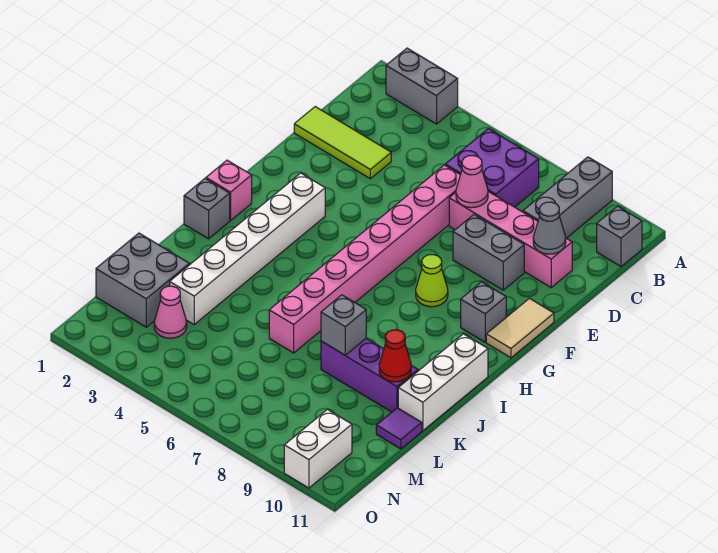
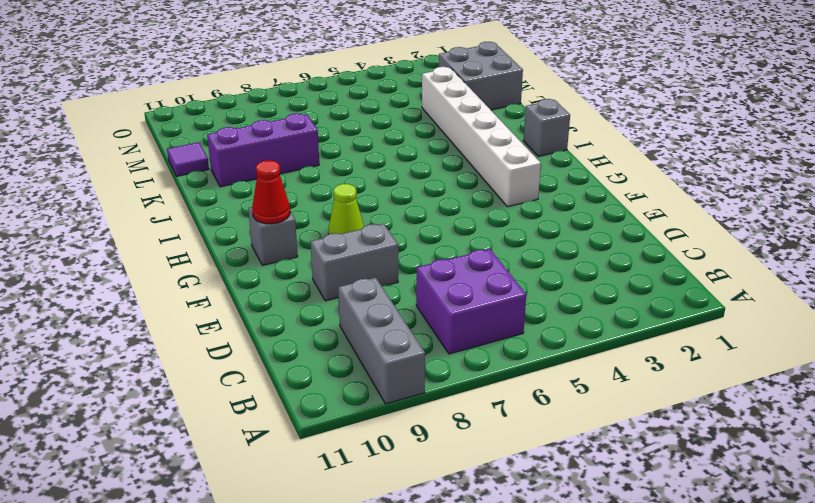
red 1x1 cone [252,160,290,224] -> red 1x1 cone moved to [379,330,411,382]
none -> grey 1x2 brick [386,48,458,124]
none -> grey 1x1 brick [597,206,642,267]
none -> lime 1x3 tile [294,107,391,179]

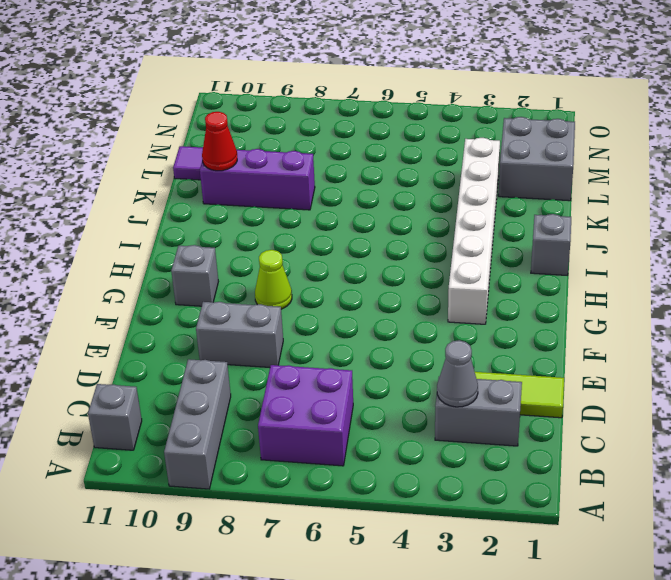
grey 1x2 brick [435,376,522,446] -> grey 1x2 brick moved to [386,48,458,124]
grey 1x1 cone [437,340,478,407] -> grey 1x1 cone moved to [533,202,566,254]
none -> pink 1x8 brick [269,165,460,353]
none -> pink 1x4 brick [449,191,572,287]
none -> tan 1x2 tile [486,299,554,358]

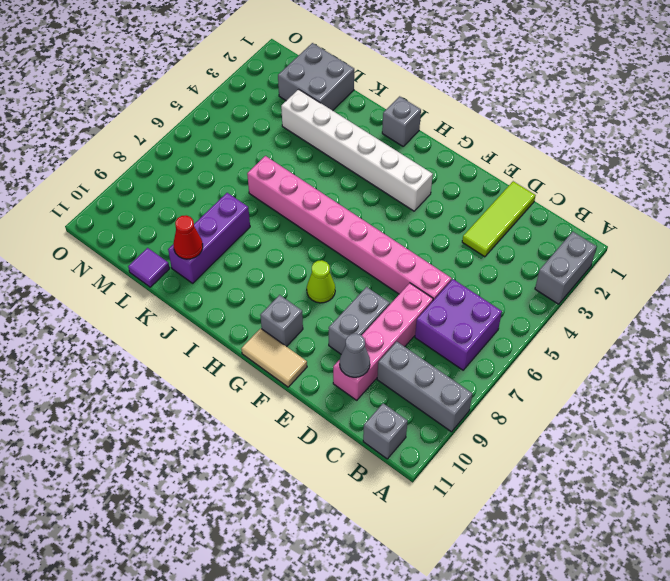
none -> pink 1x1 brick [206,160,252,221]
none -> white 1x3 brick [398,334,488,431]
none -> pink 1x1 cone [154,286,187,338]

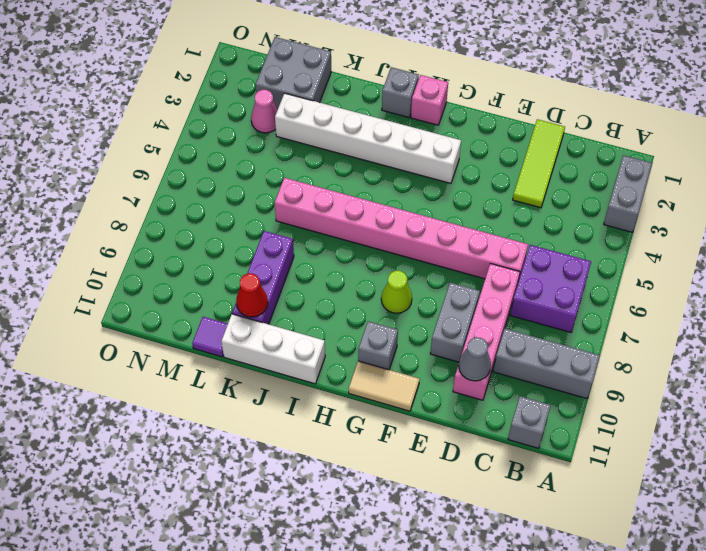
none -> white 1x2 brick [284,410,352,488]
none -> pink 1x1 cone [456,156,488,208]
none -> grey 1x1 brick [321,295,366,355]

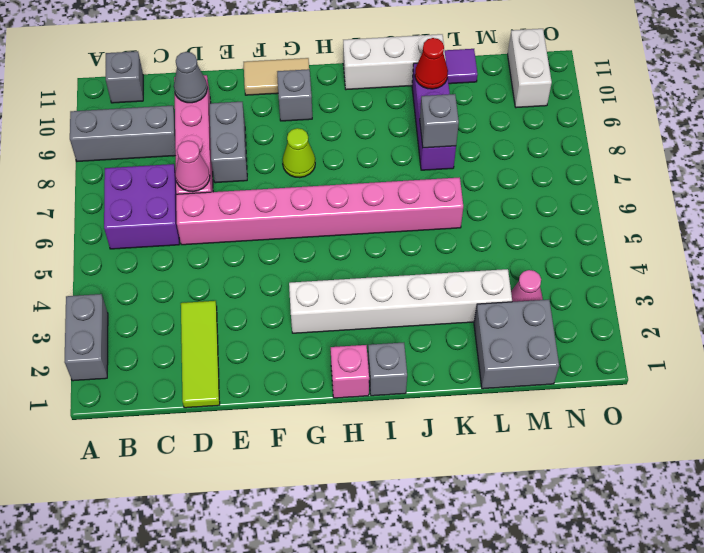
white 1x2 brick [508,29,552,108] -> white 1x2 brick turned to [284,410,352,488]

